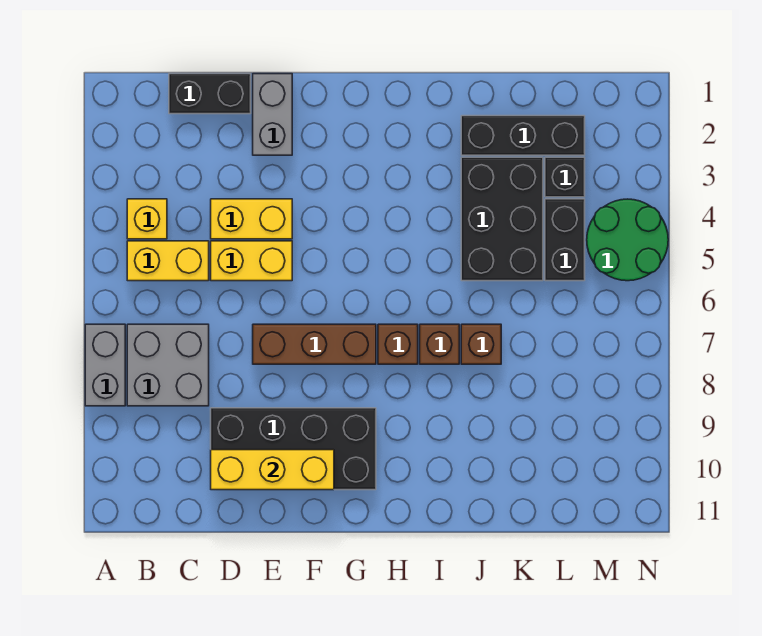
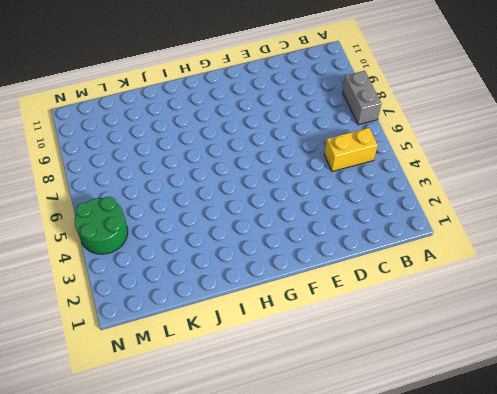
none -> yellow 1x1 brick [127,199,167,239]
none -> grey 2x2 brick [127,324,209,406]
none -> black 1x2 brick [169,74,251,114]

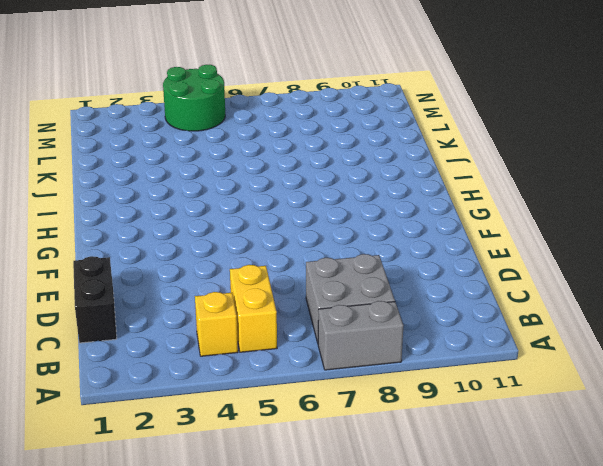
none -> yellow 1x2 brick [211,199,292,239]
none -> yellow 1x2 brick [211,241,292,281]
none -> black 2x4 brick [211,408,376,490]

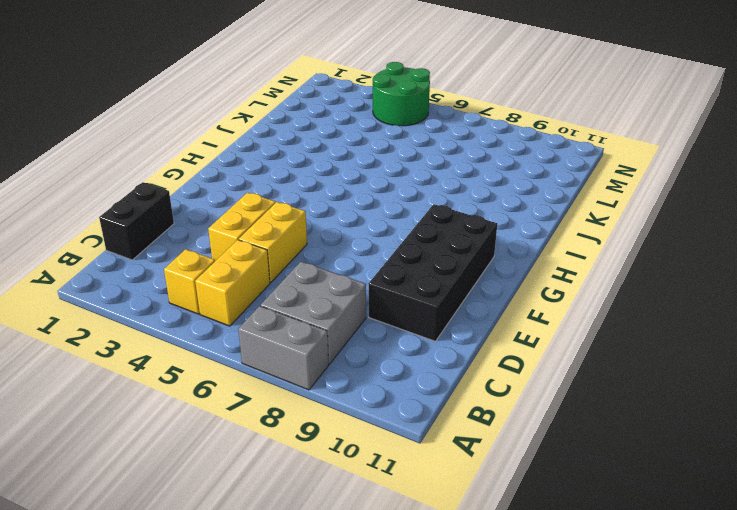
none -> grey 1x2 brick [253,74,292,155]
none -> brown 1x3 brick [253,324,376,364]
none -> brown 1x1 brick [378,324,418,364]

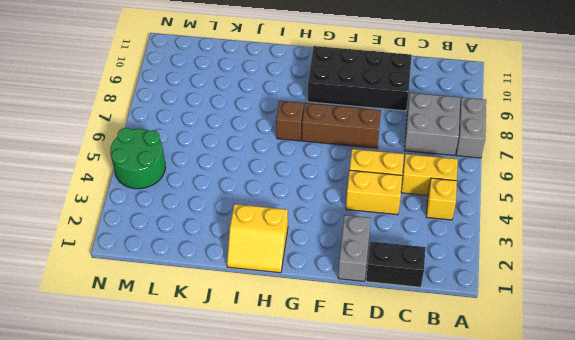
yellow 2x2 slope [227,204,288,273] -> none
none -> brown 1x1 brick [420,324,459,364]
none -> black 1x3 brick [461,116,585,155]
none -> black 2x3 brick [461,157,543,281]

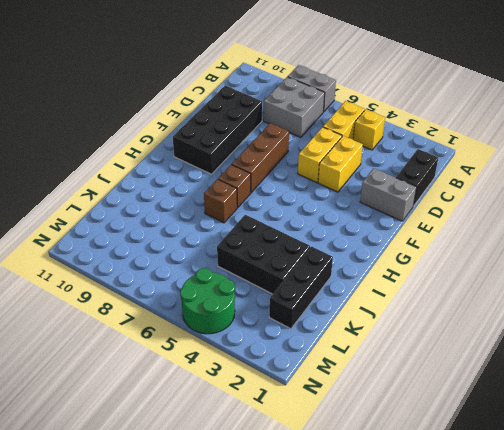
none -> brown 1x1 brick [461,324,501,364]
none -> black 1x1 brick [545,157,585,197]
none -> black 1x2 brick [545,199,585,281]

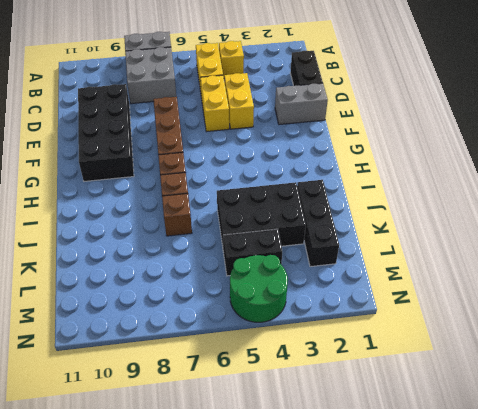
none -> black 1x1 brick [545,157,585,197]
none -> yellow 1x3 brick [211,450,334,490]

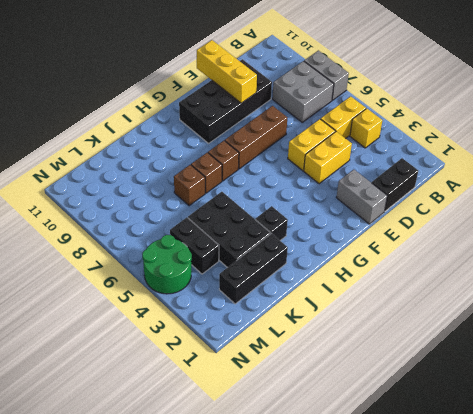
yellow 1x3 brick [197,40,257,103] -> yellow 1x3 brick turned to [211,450,334,490]
black 1x1 brick [255,206,288,240] -> black 1x1 brick moved to [545,157,585,197]

